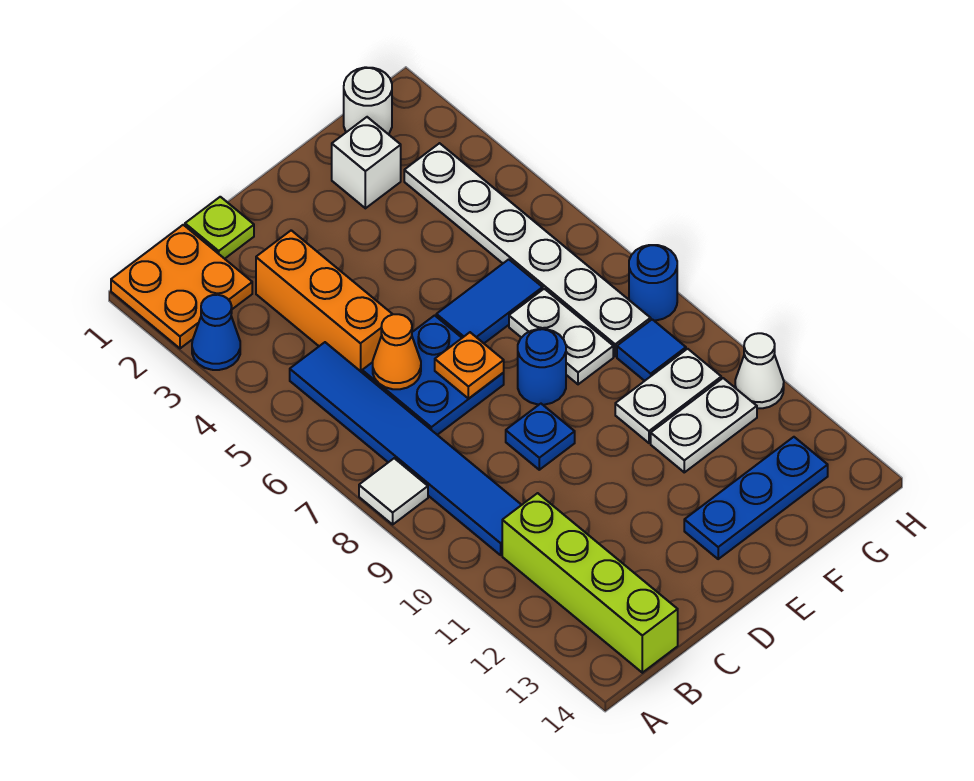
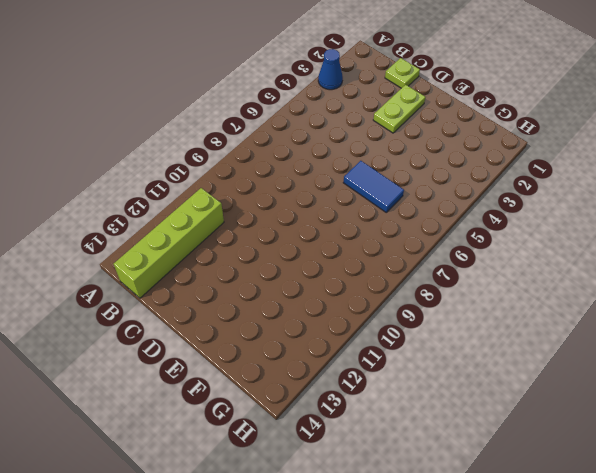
lime 1x2 plate [373,85,425,133] -> none
none -> orange 2x2 plate [111,225,252,348]
none -> white 1x1 tile [359,458,428,524]
none -> blue 1x6 tile [290,342,521,555]

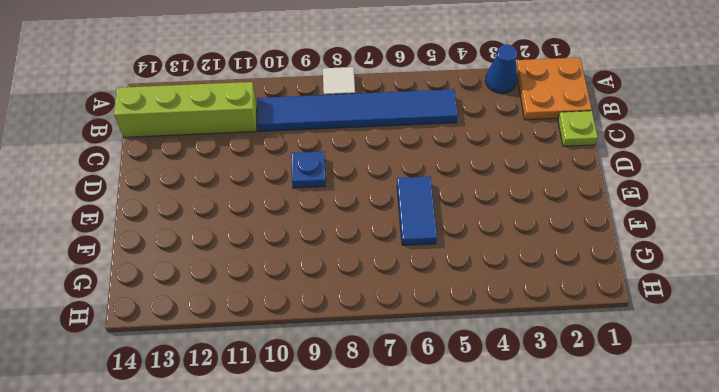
none -> orange 1x3 brick [256,230,393,372]
none -> blue 2x2 plate [362,315,504,435]
none -> blue 1x1 round brick [518,329,566,405]

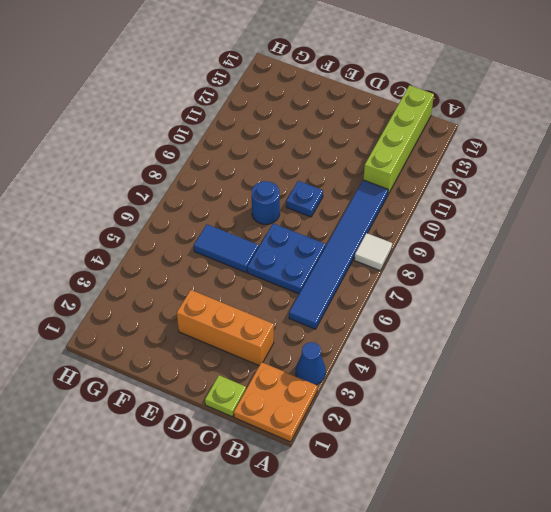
orange 1x3 brick [177,290,274,365] -> orange 1x3 brick turned to [256,230,393,372]
none -> blue 1x3 plate [684,437,828,559]
none -> white 1x1 brick [332,117,401,208]
none -> white 1x2 plate [509,289,613,384]

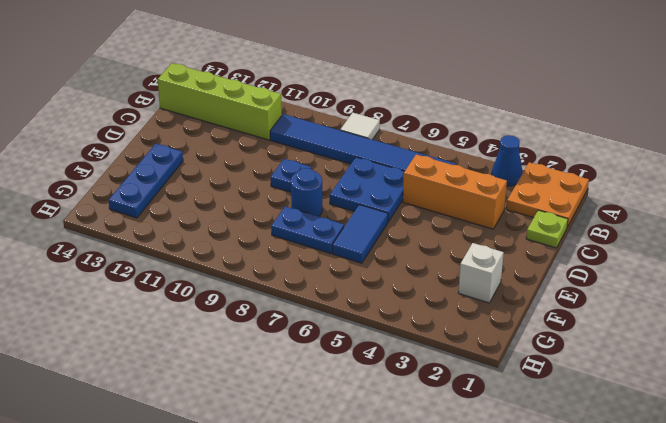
blue 1x2 plate [271,206,344,254] -> white 1x2 plate [509,289,613,384]
none -> white 1x2 plate [615,349,721,443]
none -> white 1x2 plate [651,378,757,472]
none -> white 1x1 round brick [344,67,392,134]

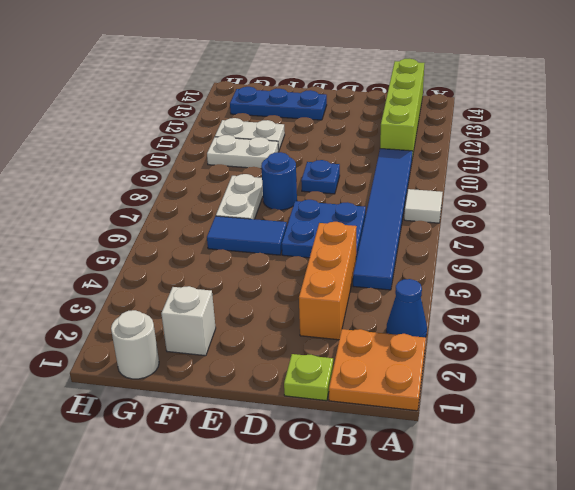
none -> white 1x6 plate [404,143,651,356]
none -> blue 1x1 tile [617,319,686,381]
none -> blue 1x1 round brick [629,245,677,320]

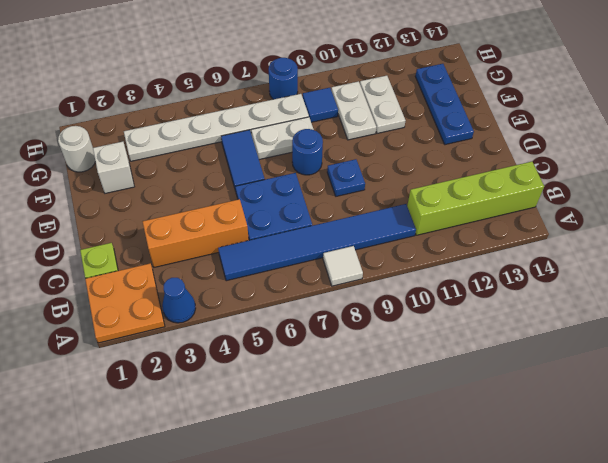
none -> white 1x1 cone [735,333,784,408]
none -> orange 1x1 cone [373,314,421,389]
none -> orange 1x1 plate [435,332,504,399]

